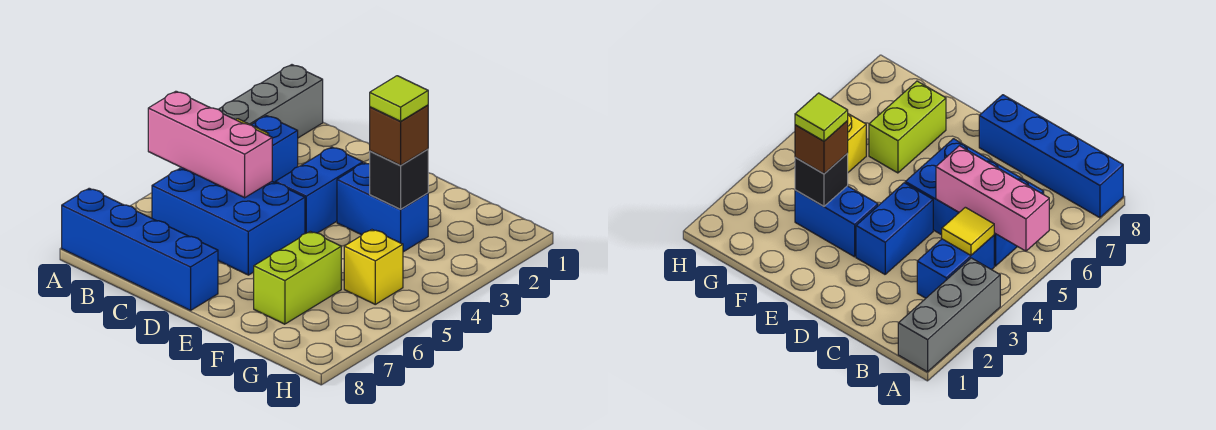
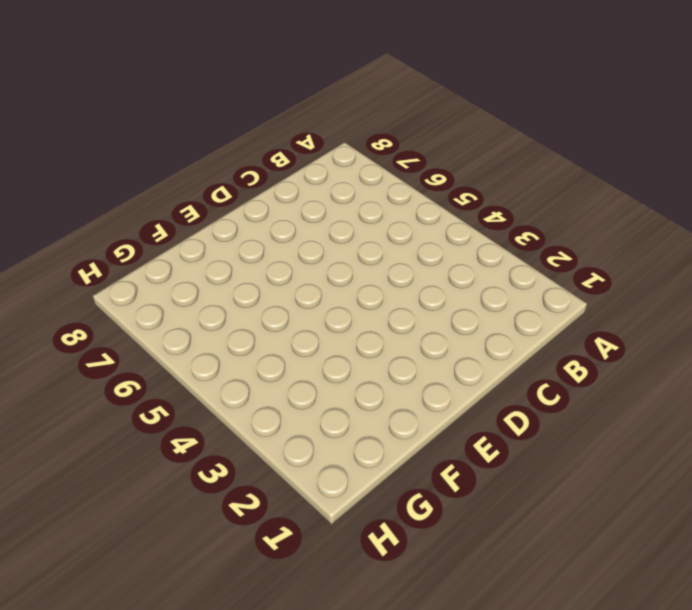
none -> grey 1x3 brick [219,65,323,138]
none -> blue 1x4 brick [62,188,218,310]
none -> blue 1x2 brick [252,116,298,183]

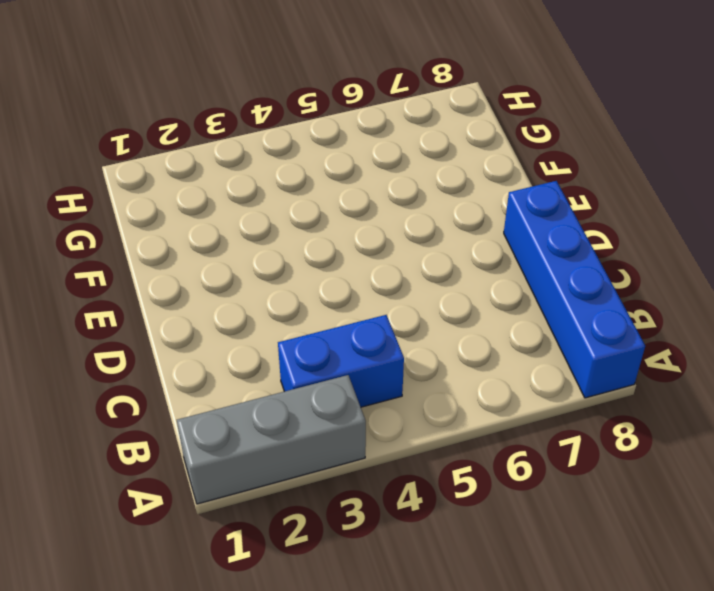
none -> blue 2x3 brick [152,168,305,275]
none -> blue 1x2 brick [275,147,363,234]
none -> blue 1x2 brick [337,163,428,252]

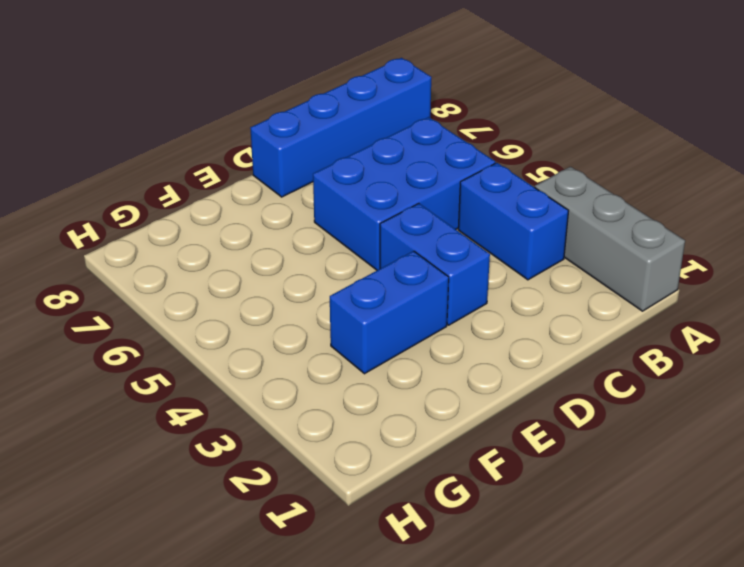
none -> lime 1x2 brick [254,231,341,324]
none -> yellow 1x1 brick [344,230,403,304]
none -> pink 1x3 brick [148,91,272,198]

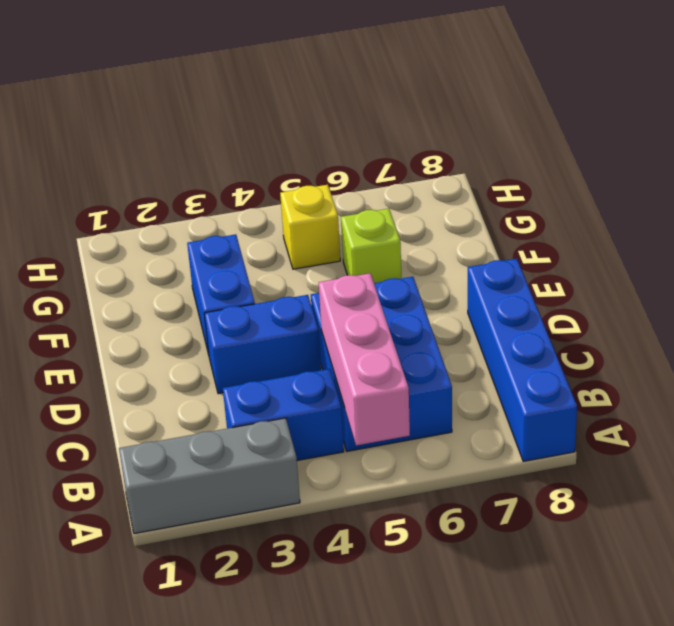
lime 1x1 brick [341,209,401,283] -> lime 1x2 brick [254,231,341,324]
none -> yellow 1x1 tile [942,207,994,255]
none -> black 1x1 brick [370,149,428,209]
none -> brown 1x1 brick [370,105,428,165]

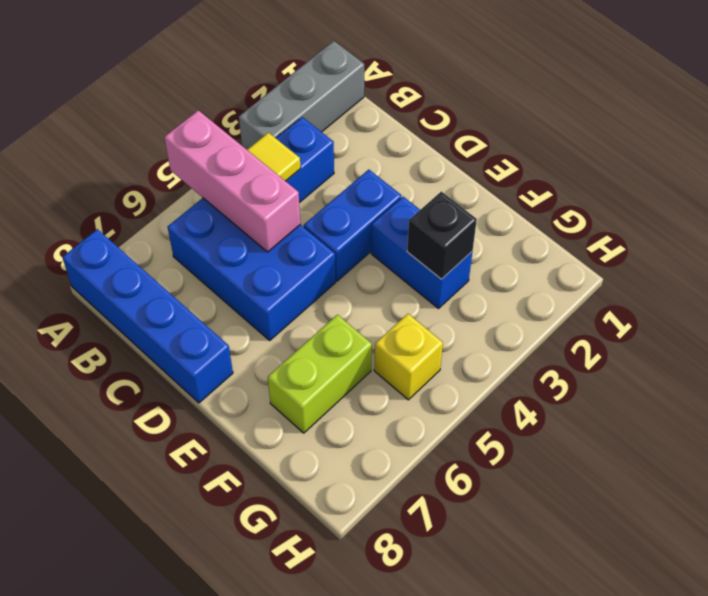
none -> brown 1x1 brick [370,105,428,165]
none -> lime 1x1 tile [370,76,428,121]

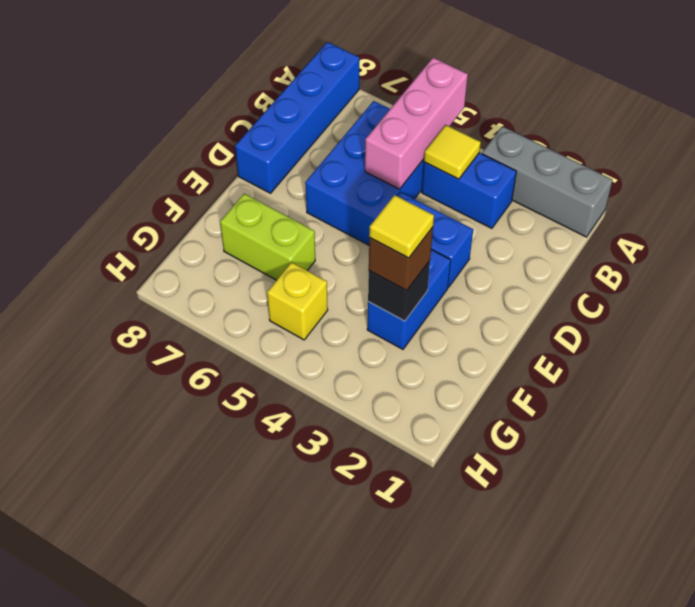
yellow 1x1 tile [369,195,434,258] -> lime 1x1 tile [370,76,428,121]

